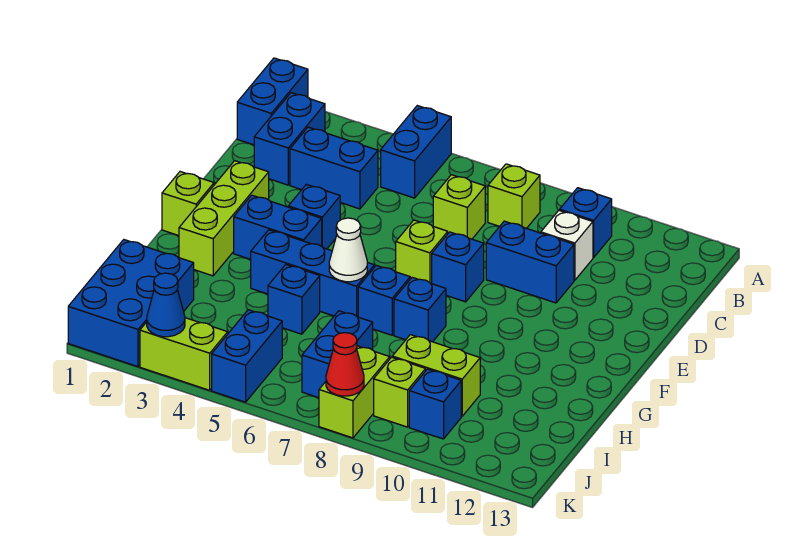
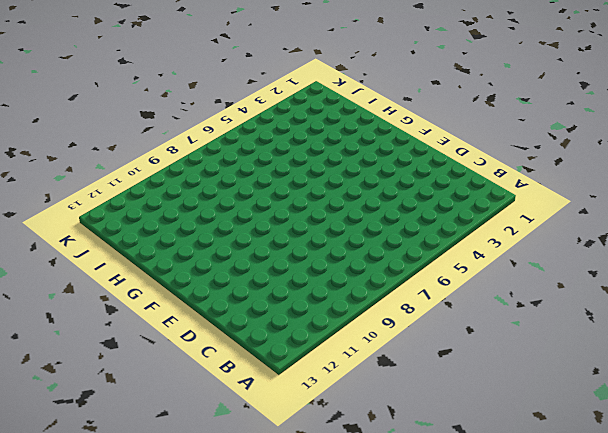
none -> blue 1x2 brick [237,58,308,145]
none -> blue 1x2 brick [381,106,451,198]
none -> blue 1x2 brick [254,93,325,185]
none -> lime 1x1 brick [488,164,540,228]

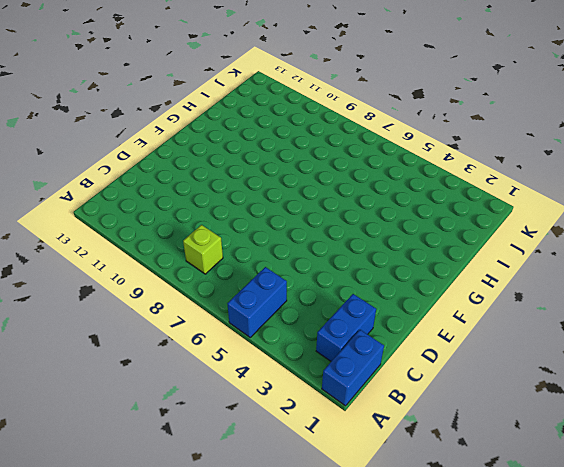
none -> blue 1x1 brick [560,188,612,258]
none -> blue 1x2 brick [290,127,378,209]
none -> lime 1x1 brick [433,175,485,239]
none -> white 1x1 brick [541,210,593,280]

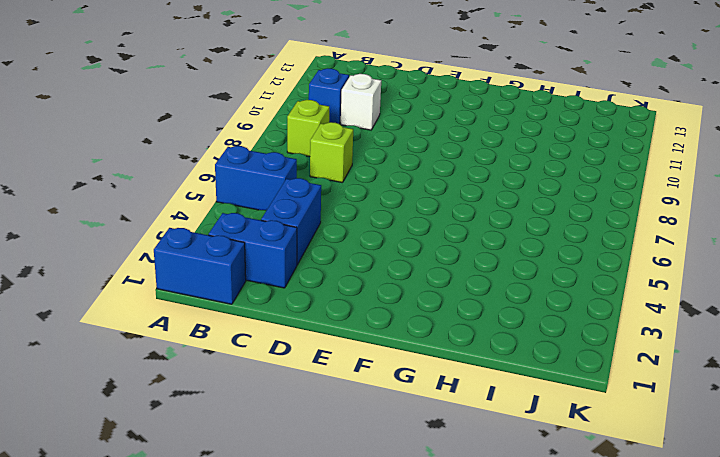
none -> blue 1x2 brick [486,221,574,303]
none -> lime 1x3 brick [179,161,269,276]
none -> blue 1x1 brick [288,184,340,249]
none -> lime 1x1 brick [396,220,448,284]

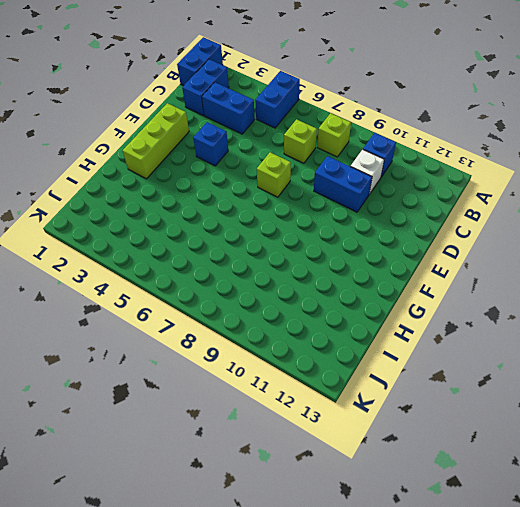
none -> blue 1x1 brick [432,232,484,302]
none -> lime 1x1 brick [162,172,214,236]
none -> blue 1x2 brick [234,195,322,259]
none -> blue 1x3 brick [251,230,374,317]

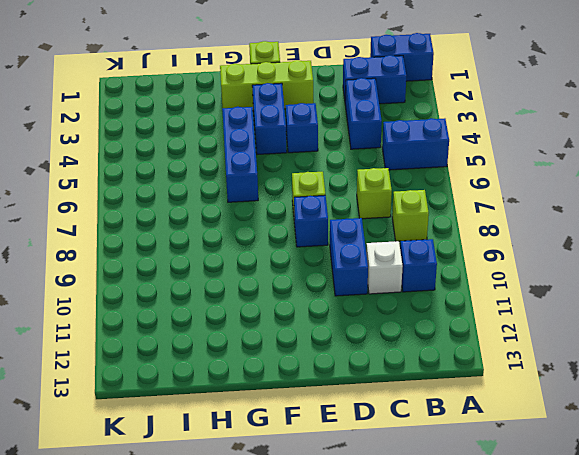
none -> blue 1x1 brick [358,265,410,335]
none -> blue 1x1 brick [394,277,446,342]
none -> blue 1x1 brick [268,265,320,334]
none -> blue 2x3 brick [68,240,194,367]

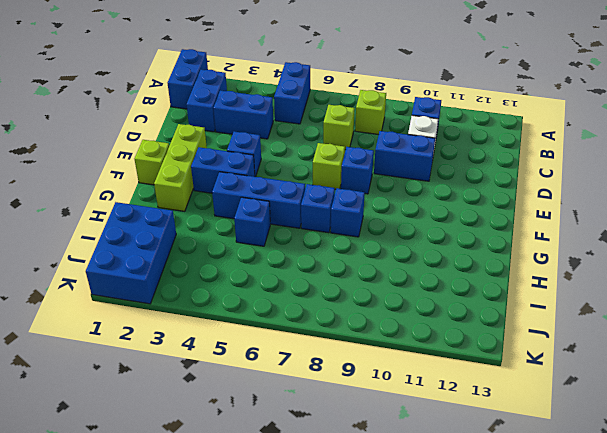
none -> blue 1x2 brick [302,311,373,398]
none -> lime 1x2 brick [392,335,480,416]
none -> blue 1x2 brick [212,310,282,402]
none -> lime 1x2 brick [319,346,390,438]

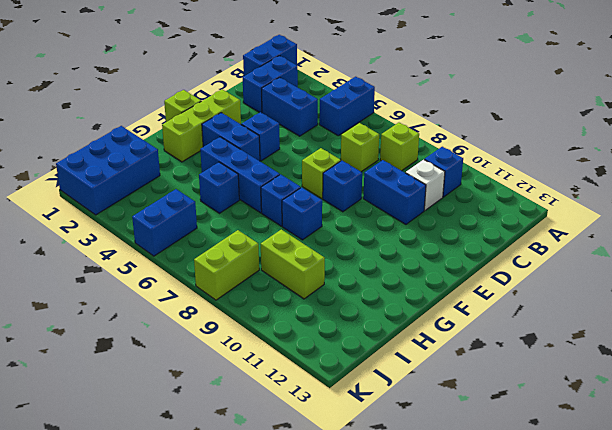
none -> blue 1x2 brick [302,311,373,398]
none -> lime 1x1 brick [374,357,426,427]
none -> blue 1x1 brick [409,369,461,439]
none -> lime 1x2 brick [140,318,228,390]

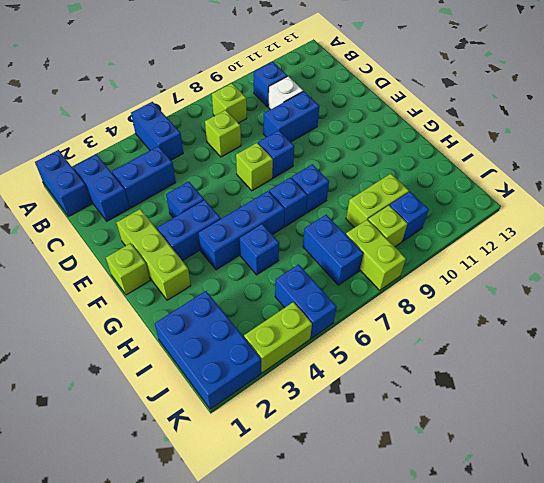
none -> white 1x1 cone [329,218,367,282]
none -> blue 1x1 cone [147,273,185,337]
none -> red 1x1 cone [326,333,364,396]

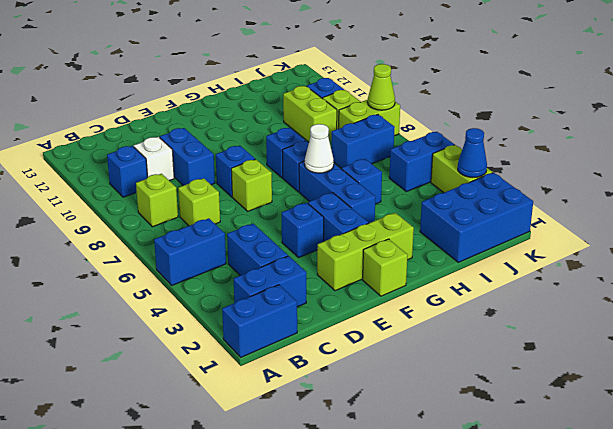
lime 1x1 cone [368,64,395,110] -> red 1x1 cone [326,333,364,396]

